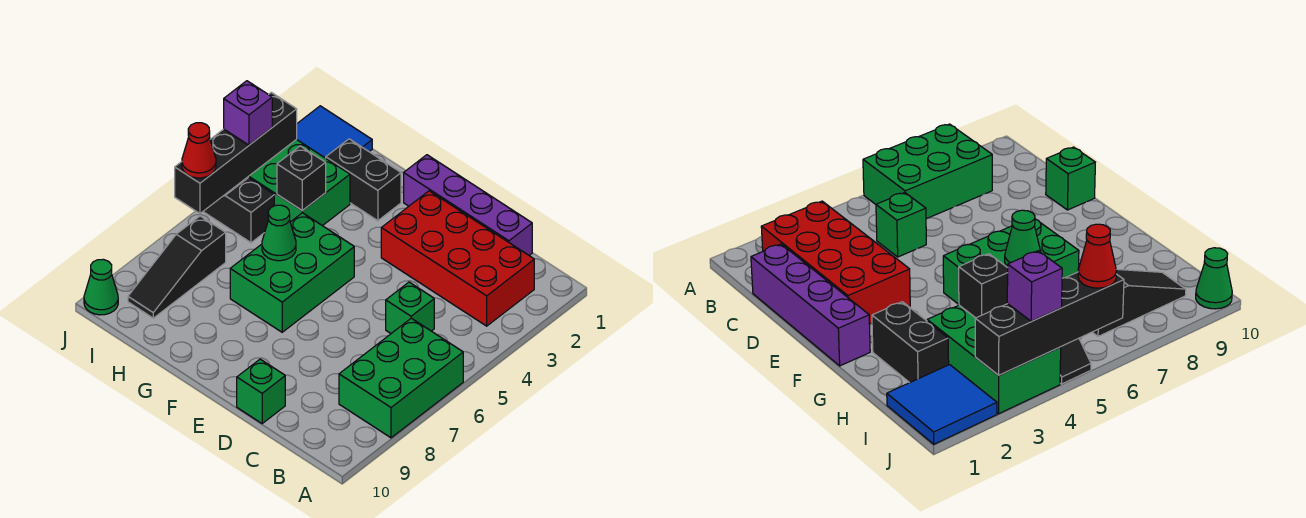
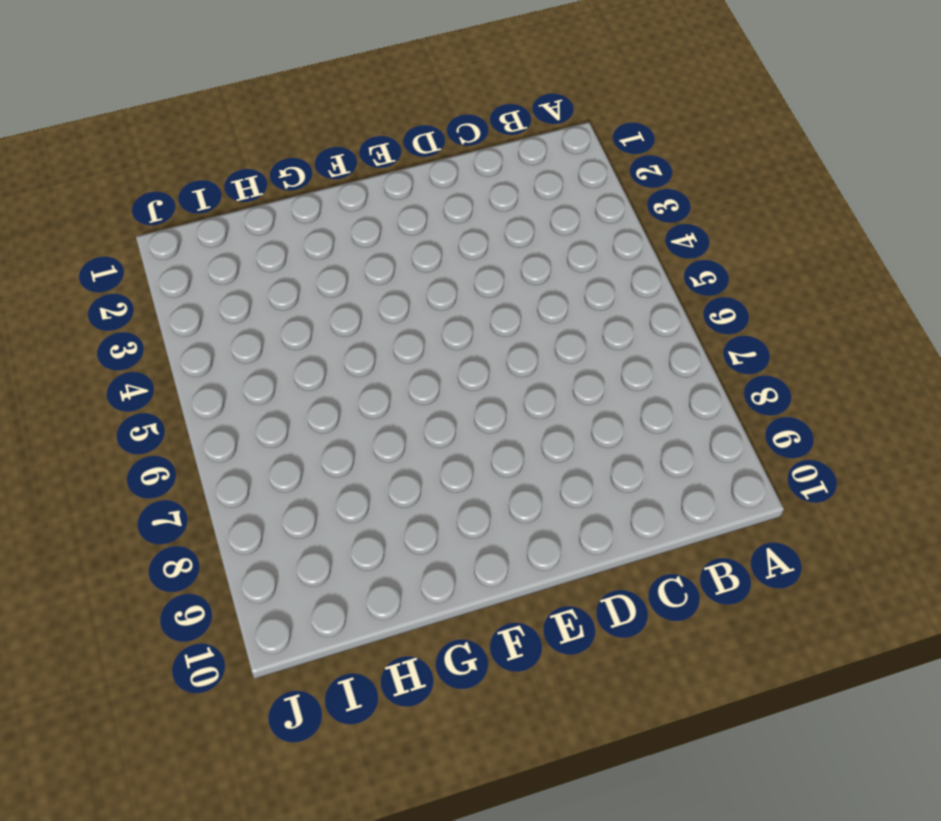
none -> green 2x3 brick [339,318,463,438]
none -> red 2x4 brick [381,191,534,326]
none -> purple 1x4 brick [404,155,532,255]

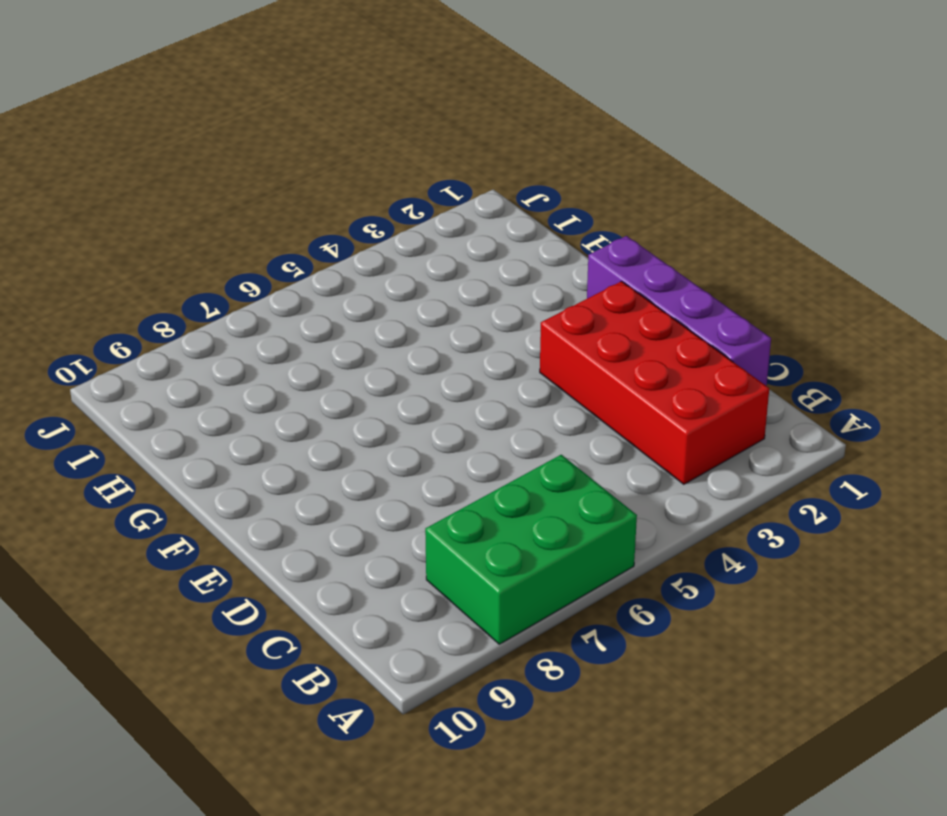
none -> green 1x1 brick [386,282,434,333]
none -> green 1x1 brick [237,359,285,423]
none -> green 2x3 brick [230,213,354,332]

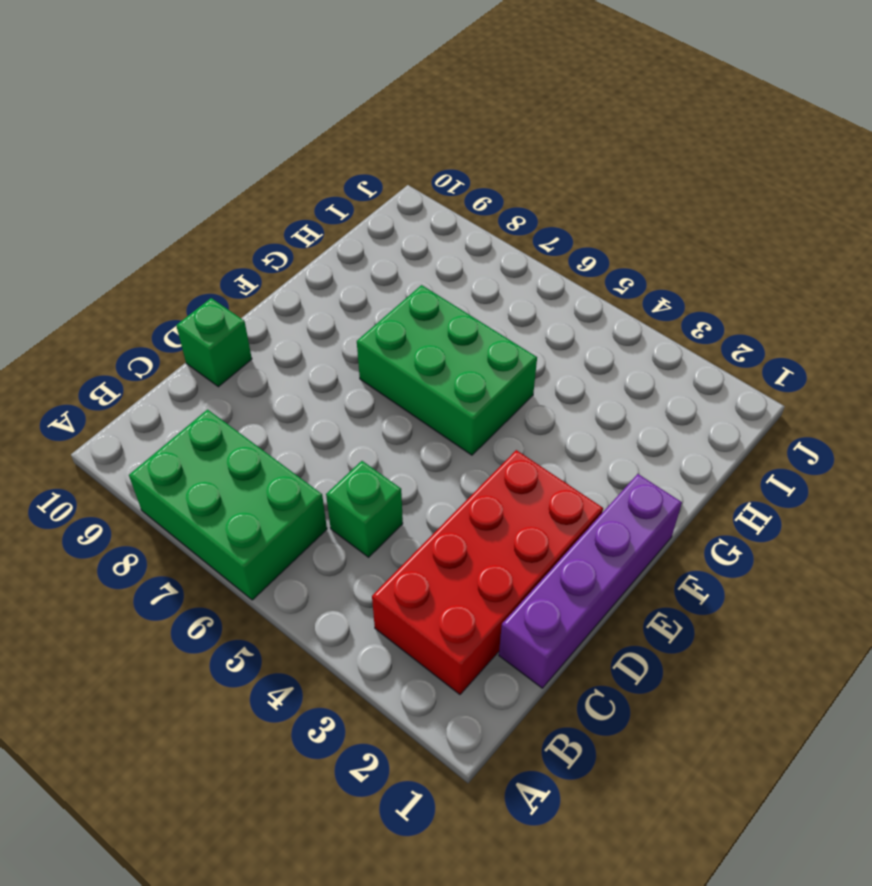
none -> black 1x2 brick [326,139,401,221]
none -> green 2x3 brick [247,139,350,226]
none -> blue 2x2 tile [297,106,372,158]

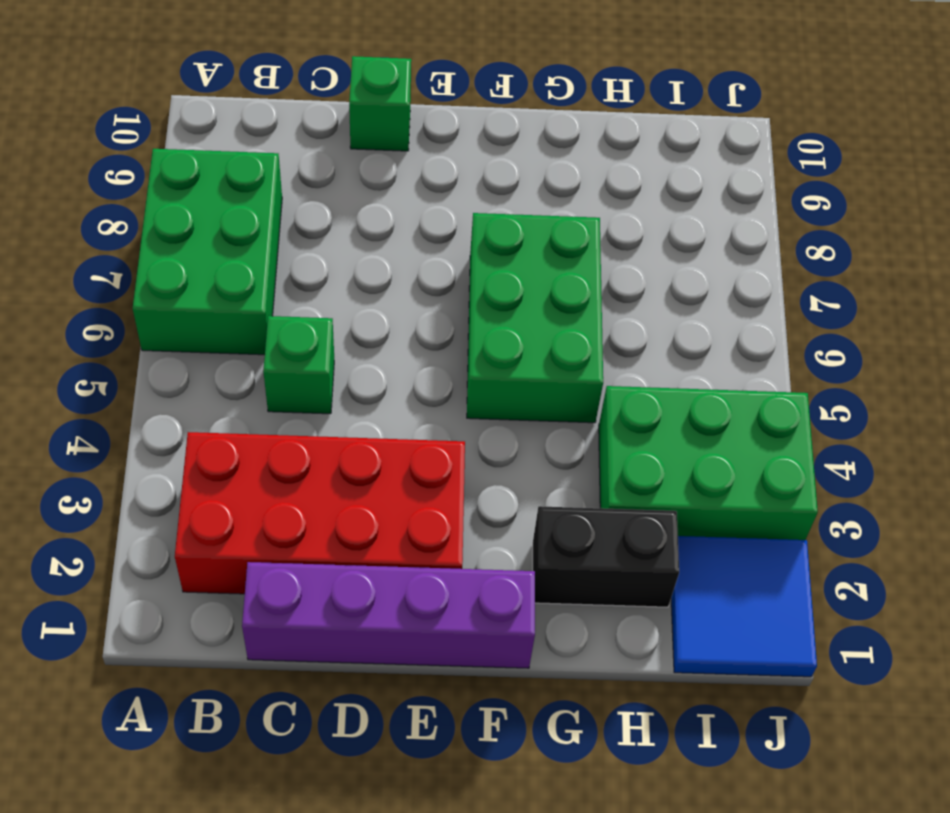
none -> black 1x2 slope [203,178,274,243]
none -> black 1x3 slope [128,216,226,318]
none -> green 1x1 cone [84,259,118,315]

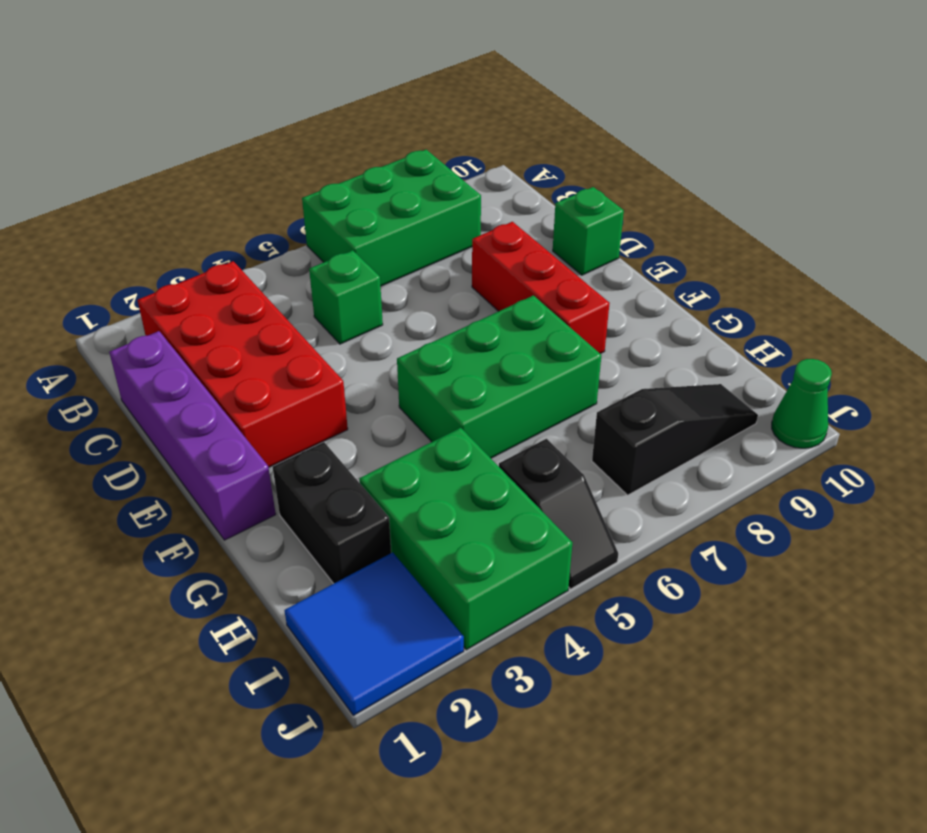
red 1x3 brick [472,222,610,354] -> none
none -> green 1x1 cone [262,205,296,261]
none -> black 1x1 brick [277,146,326,211]
none -> black 1x4 brick [175,92,297,213]

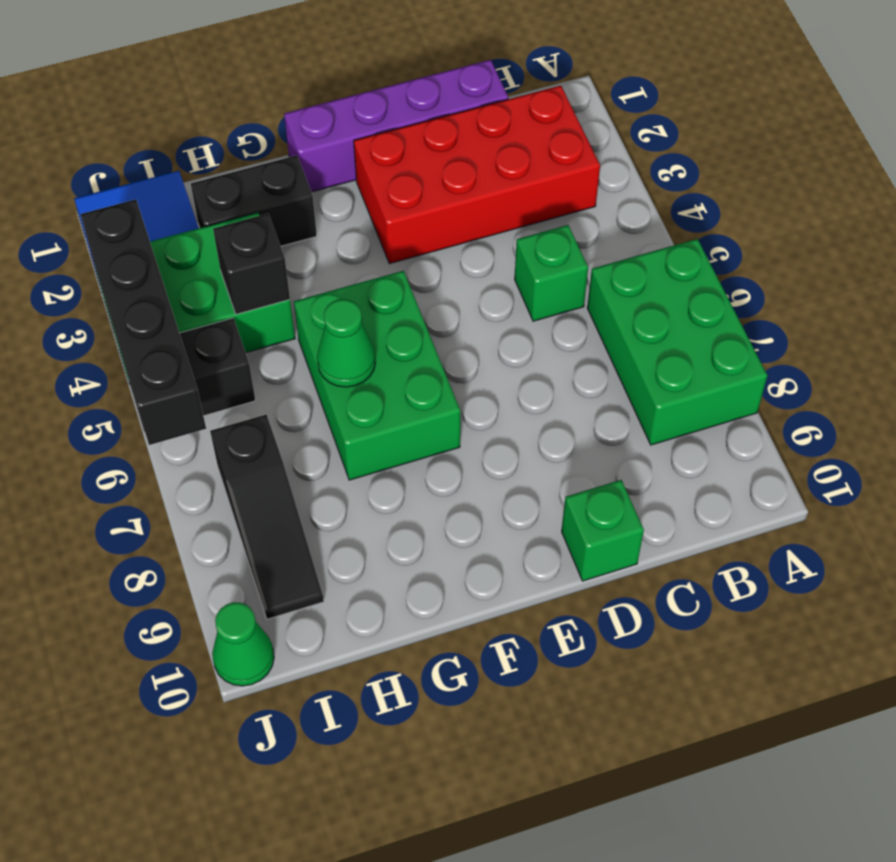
none -> purple 1x1 brick [224,81,272,145]
none -> red 1x1 cone [182,123,216,178]

